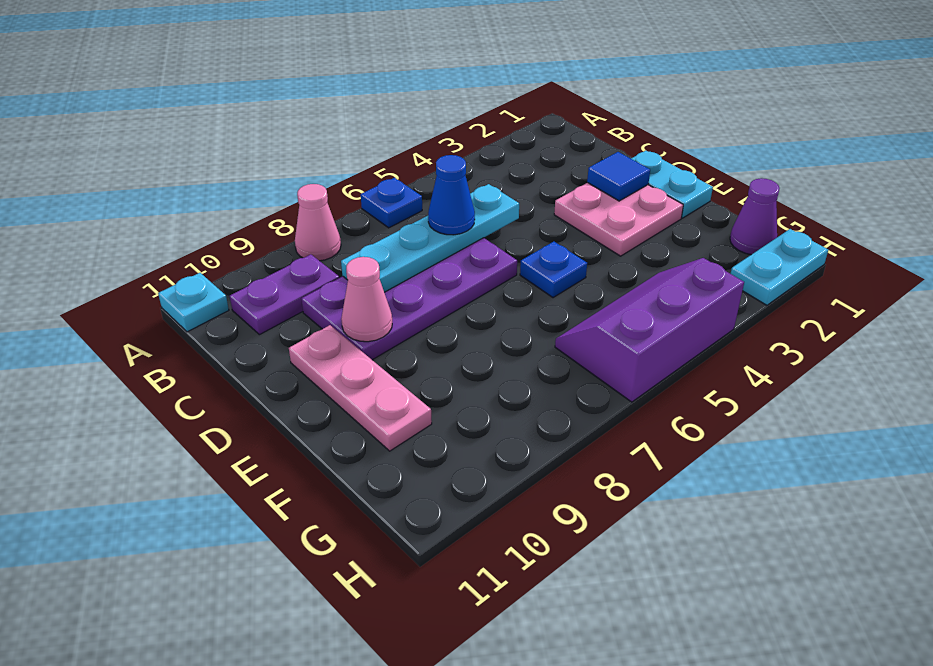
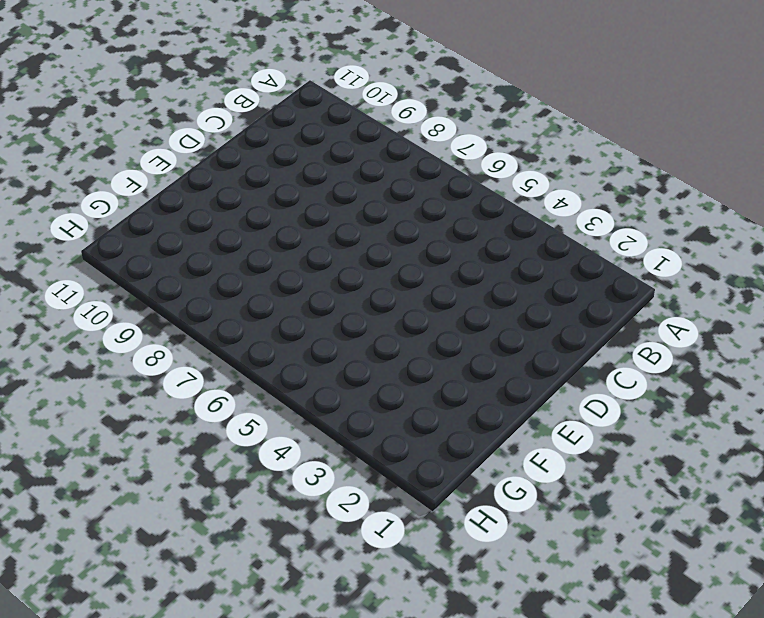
none -> blue 1x1 plate [361,178,422,228]
none -> pink 1x1 cone [295,184,341,261]
none -> cyan 1x1 plate [158,273,229,332]

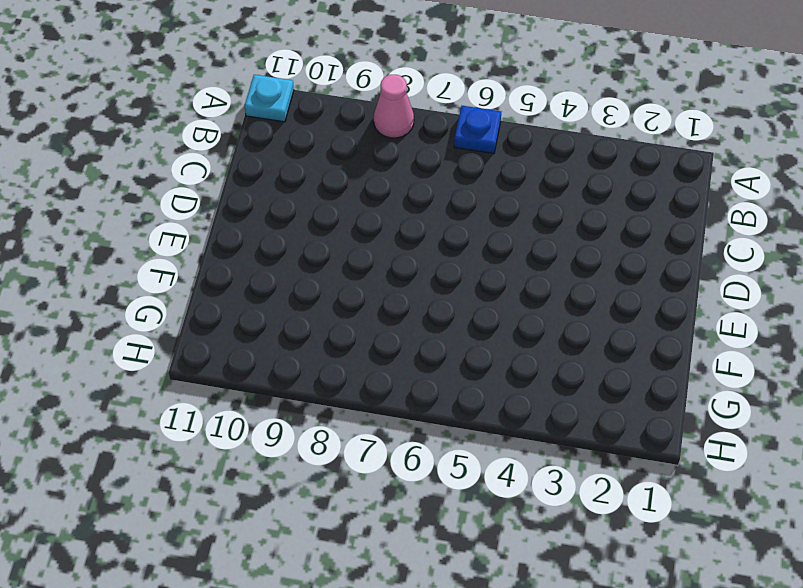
none -> purple 1x2 plate [230,254,339,335]
none -> purple 2x4 plate [302,238,517,360]
none -> cyan 1x2 plate [631,151,713,218]

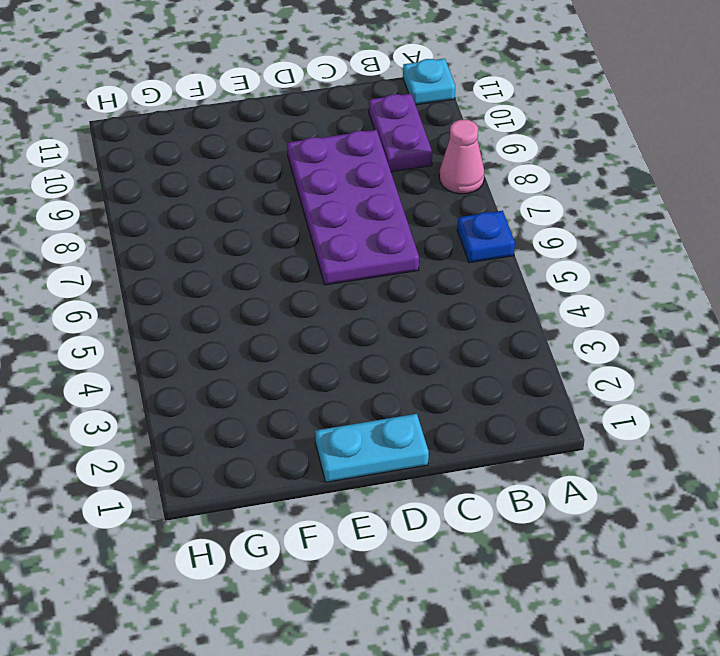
none -> pink 2x2 plate [554,183,683,256]
none -> pink 1x3 plate [289,325,432,451]
none -> blue 1x1 plate [520,242,587,298]

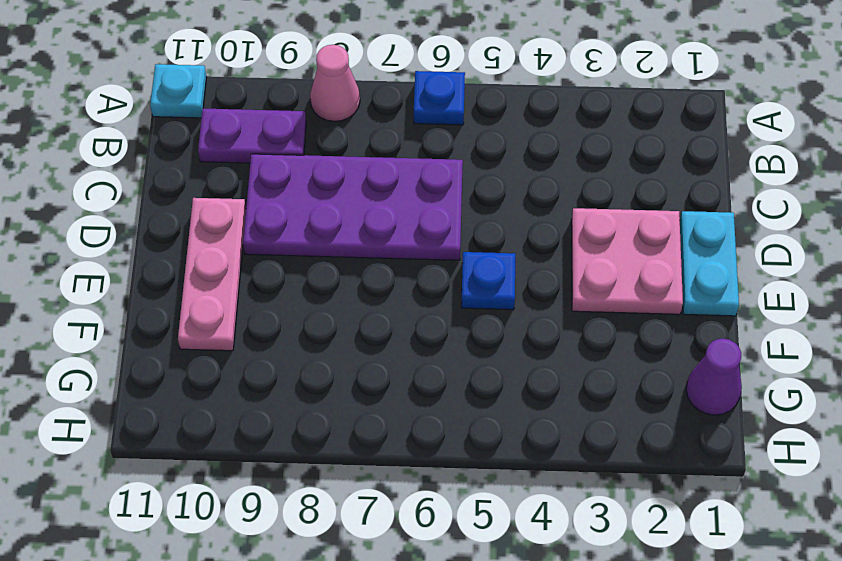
none -> purple 2x3 slope [555,258,744,402]
none -> cyan 1x2 plate [731,229,828,305]
none -> cyan 1x4 plate [341,184,519,292]

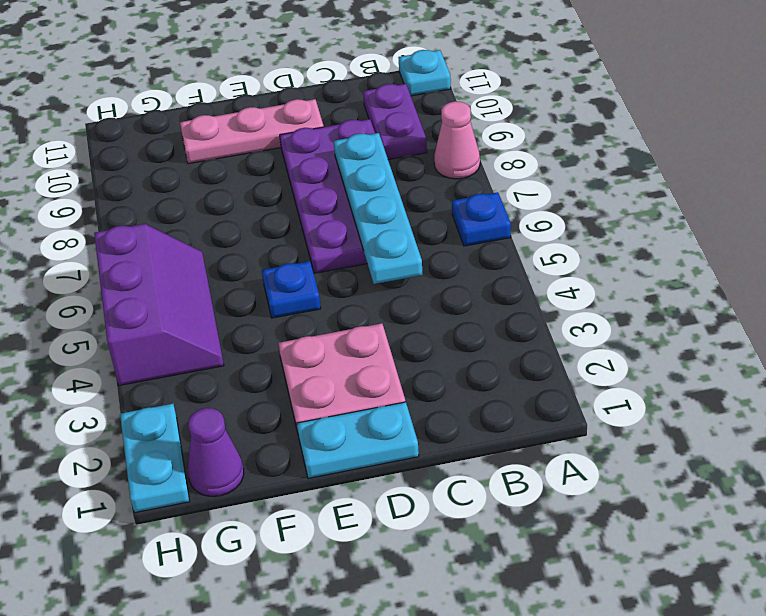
none -> blue 1x1 tile [587,152,650,201]
none -> pink 1x1 cone [341,257,392,342]
none -> blue 1x1 cone [428,155,475,235]

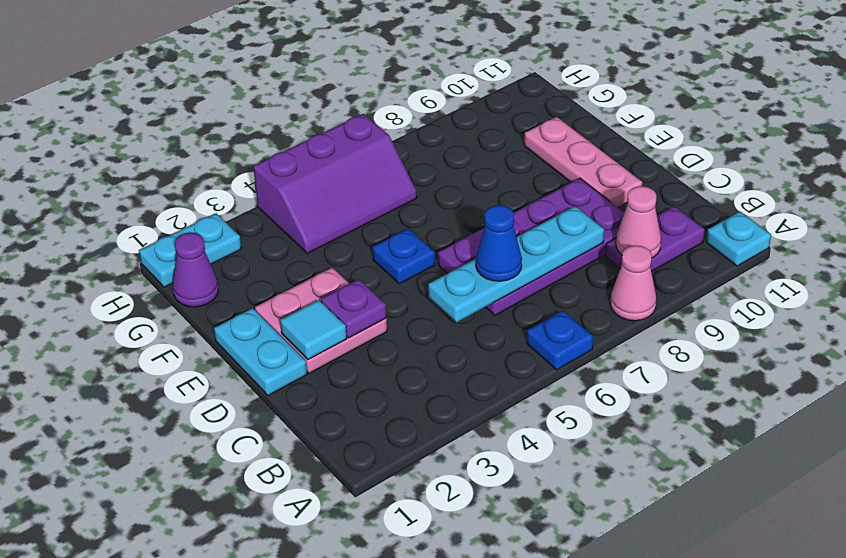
pink 1x1 cone [616,186,661,258] -> pink 1x1 cone moved to [341,257,392,342]
cyan 1x1 tile [280,300,347,359] -> blue 1x1 tile [587,152,650,201]
purple 1x1 plate [321,279,386,338] -> none

